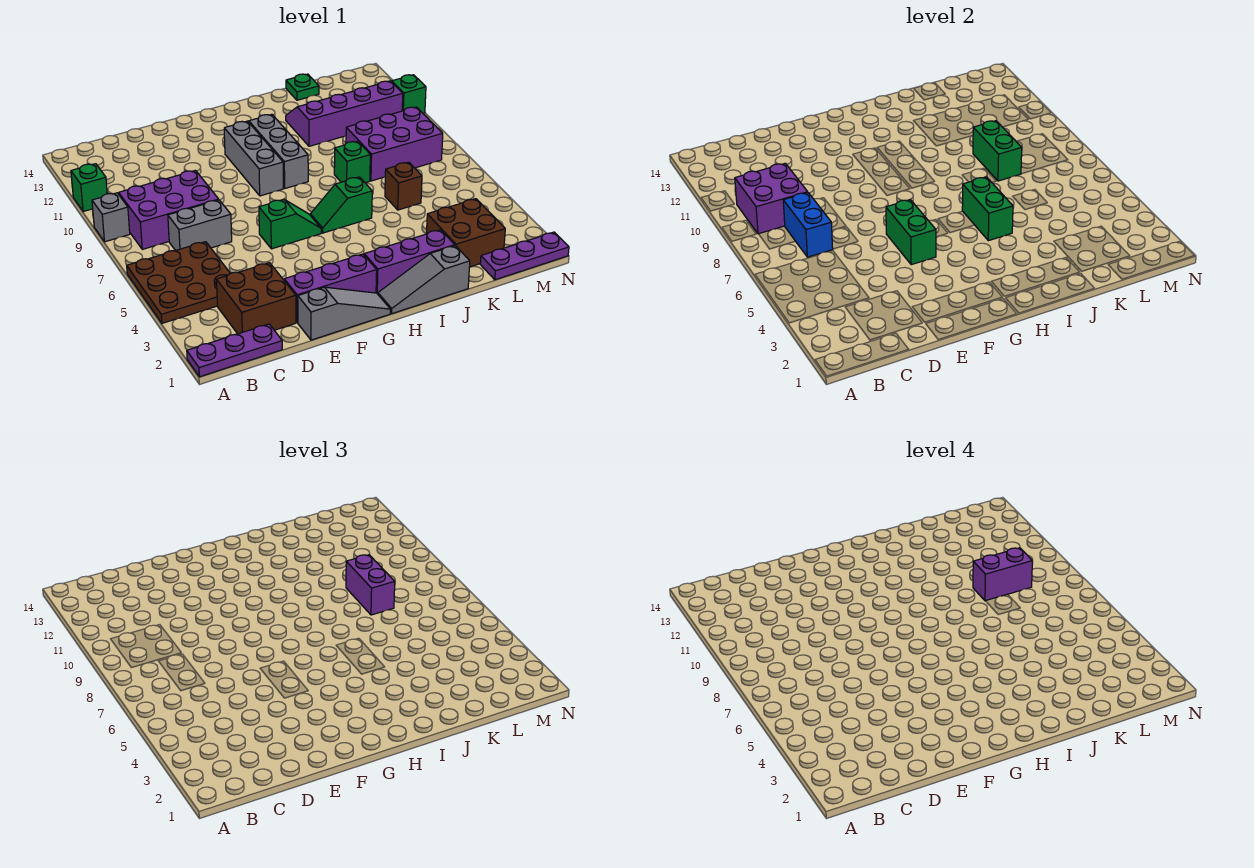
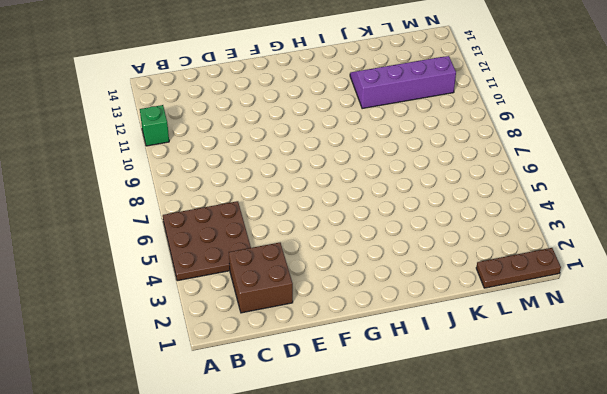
brown 1x3 plate [476,248,561,288] -> purple 1x3 plate [480,232,569,280]
none -> purple 1x3 plate [187,324,282,377]
none -> grey 1x1 brick [92,193,130,242]
none -> purple 2x3 brick [119,170,219,249]
none -> grey 1x2 brick [168,200,232,251]

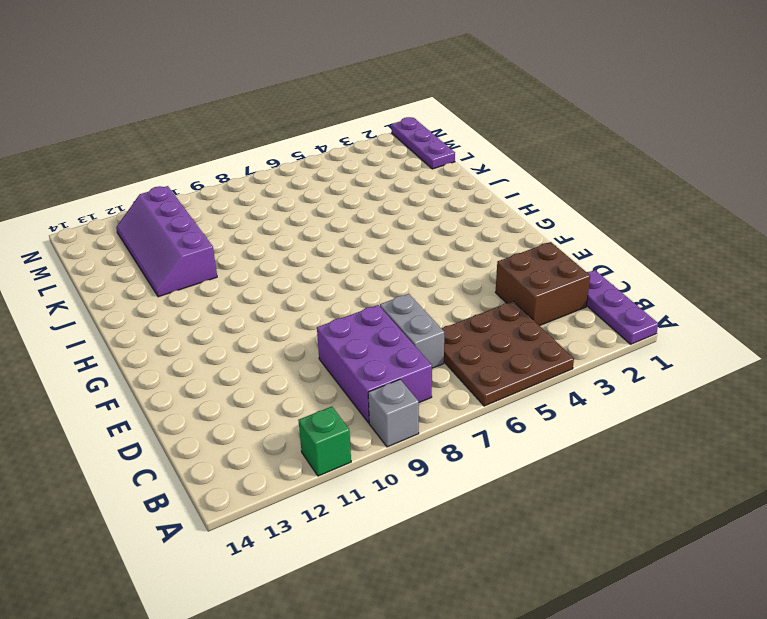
none -> grey 1x3 slope [298,287,390,340]
none -> purple 1x3 brick [284,254,377,323]
none -> green 1x2 slope [259,200,321,249]
none -> grey 1x3 brick [224,121,283,196]

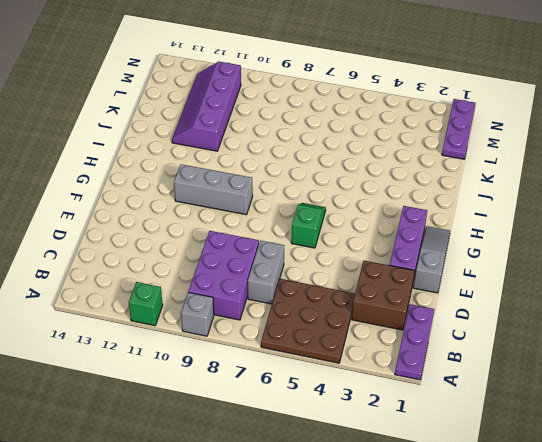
none -> grey 1x3 slope [378,246,470,314]
none -> purple 1x3 brick [364,230,455,294]
none -> green 1x2 slope [310,177,372,233]
none -> grey 1x3 brick [249,114,308,188]

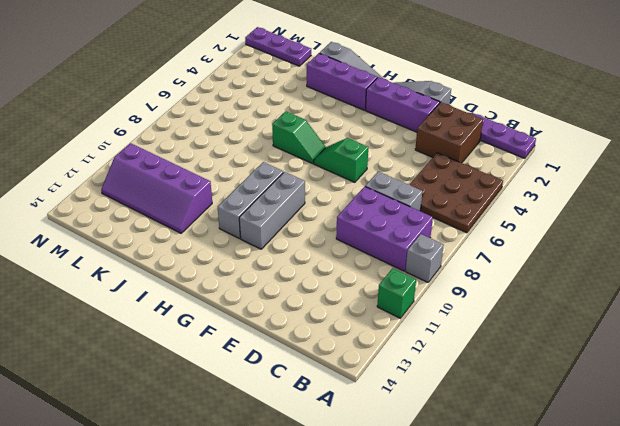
none -> green 1x1 brick [334,141,370,183]
none -> brown 2x2 brick [426,199,505,267]
none -> brown 1x1 brick [385,162,422,210]
none -> purple 2x3 brick [346,107,443,181]

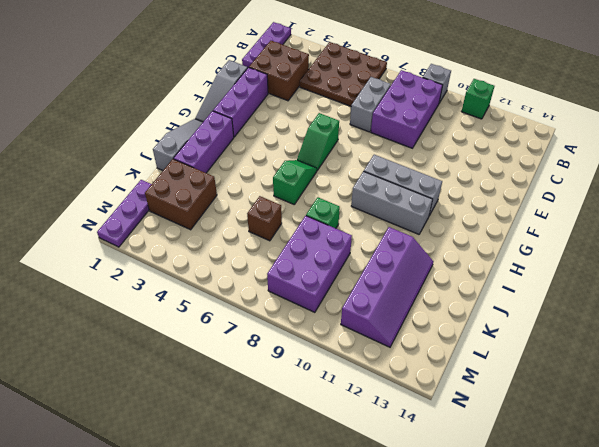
none -> green 1x1 plate [286,74,319,100]
none -> green 1x1 brick [392,75,426,113]
none -> purple 2x2 brick [735,163,808,234]
none -> blue 1x2 brick [783,193,833,257]

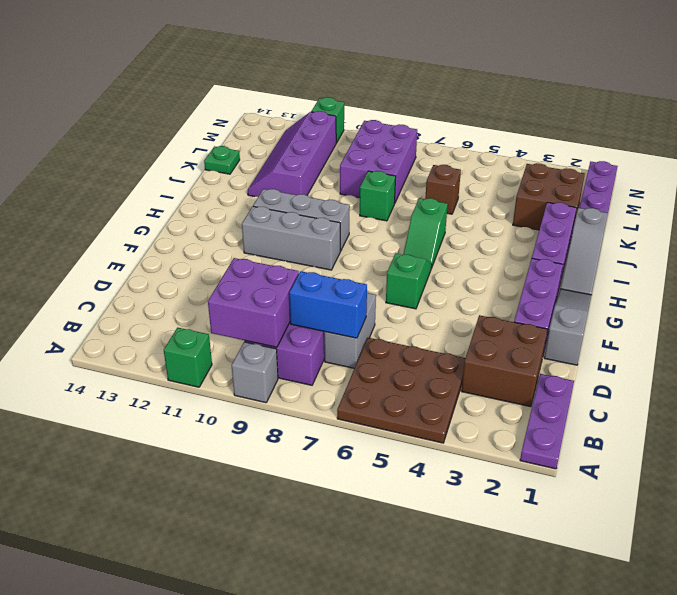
none -> green 1x2 brick [886,200,936,265]
none -> green 1x2 brick [962,177,1013,241]
none -> green 1x2 brick [973,121,1022,181]
none -> purple 1x2 brick [346,555,395,615]

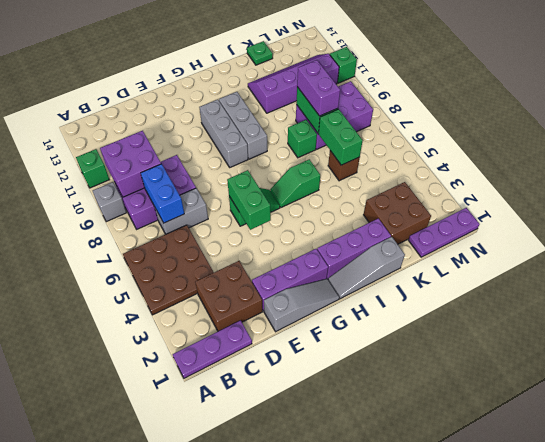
green 1x2 brick [318,109,363,165] -> green 1x2 brick moved to [962,177,1013,241]
none -> purple 1x2 brick [973,548,1032,601]

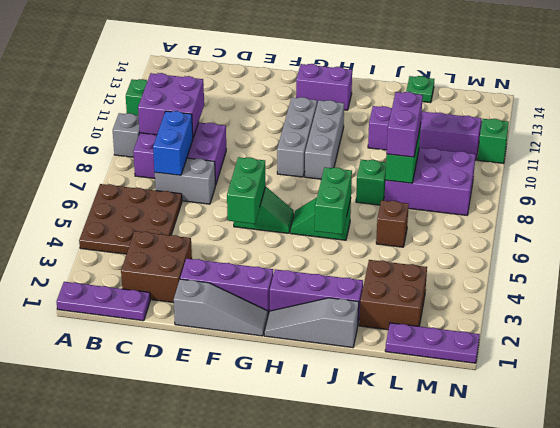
purple 1x2 brick [296,64,352,110] -> purple 1x2 brick moved to [973,548,1032,601]

